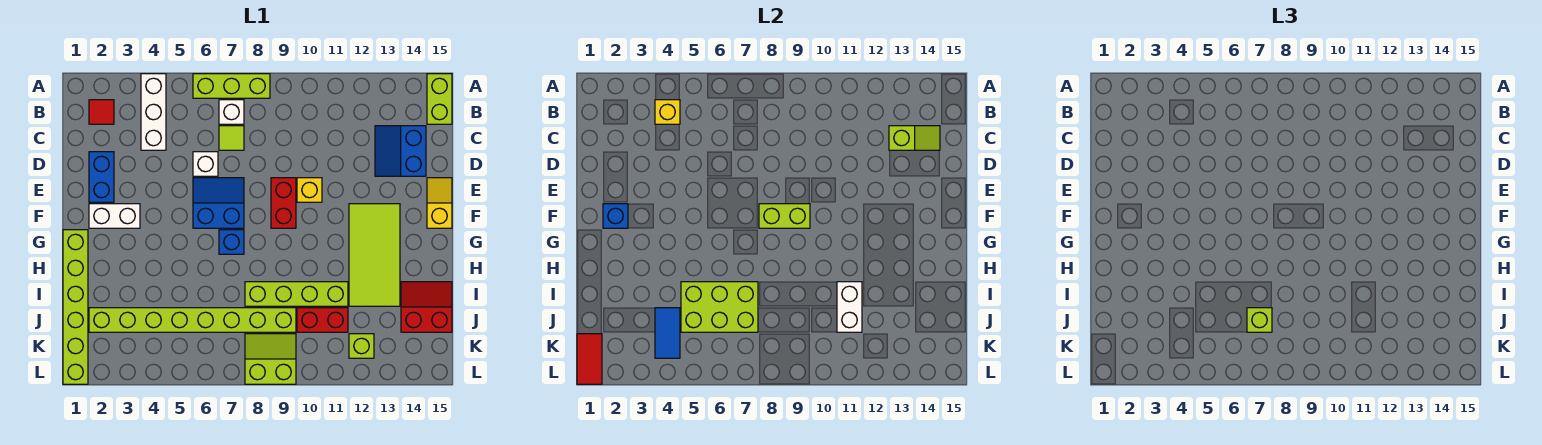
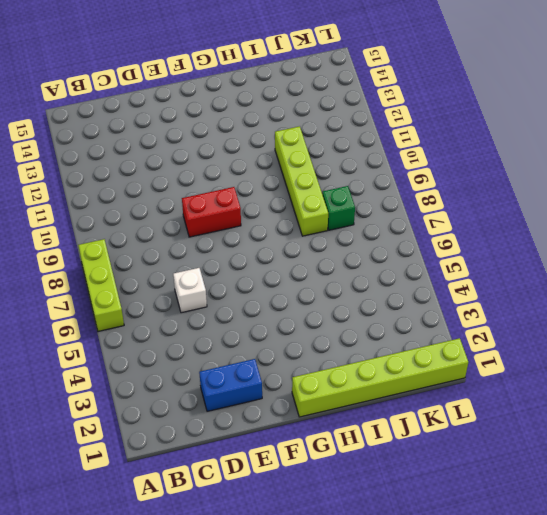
green 1x1 brick [322,186,355,230] -> lime 1x8 brick [89,308,296,332]
none -> white 1x3 brick [141,74,166,150]
none -> lime 1x2 brick [427,74,452,124]
none -> red 1x1 tile [89,100,114,124]
none -> white 1x1 brick [219,100,244,124]

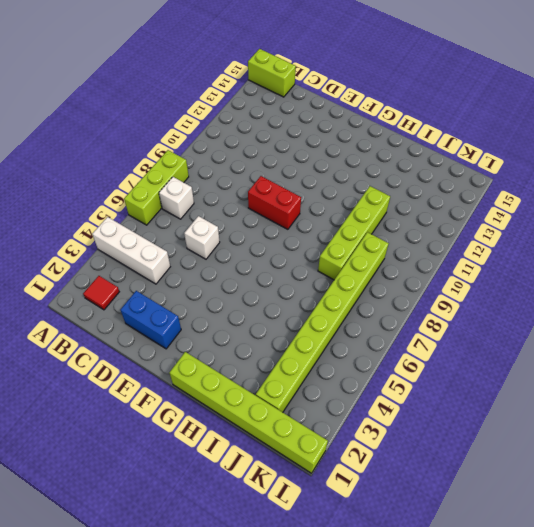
none -> lime 1x1 tile [219,126,244,150]
none -> blue 2x2 slope [375,126,426,176]
none -> blue 2x2 slope [193,178,244,228]
none -> yellow 1x1 brick [297,178,322,202]

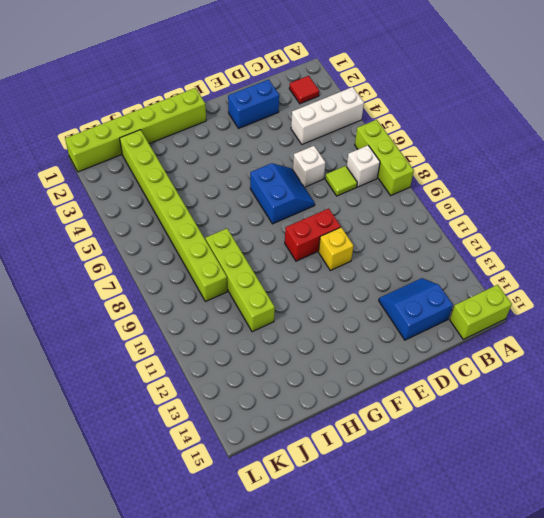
none -> yellow 1x2 slope [427,178,452,228]
none -> white 1x2 brick [89,204,140,228]
none -> lime 2x4 tile [349,204,400,306]
none -> blue 1x1 brick [219,230,244,254]

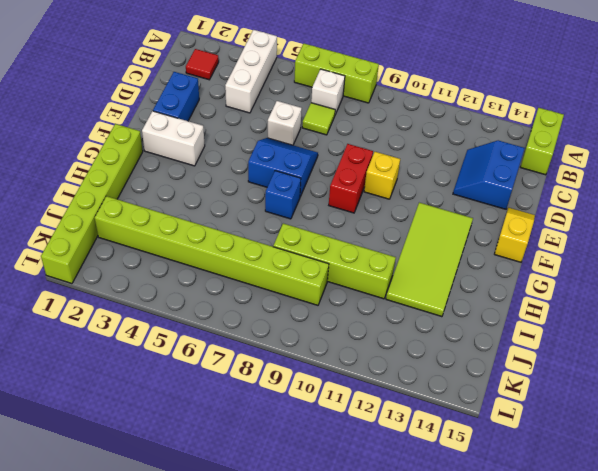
none -> red 2x2 slope [401,282,452,332]
none -> red 1x2 brick [297,308,348,332]
none -> lime 2x2 slope [245,334,296,384]
none -> lime 1x1 brick [349,334,374,358]

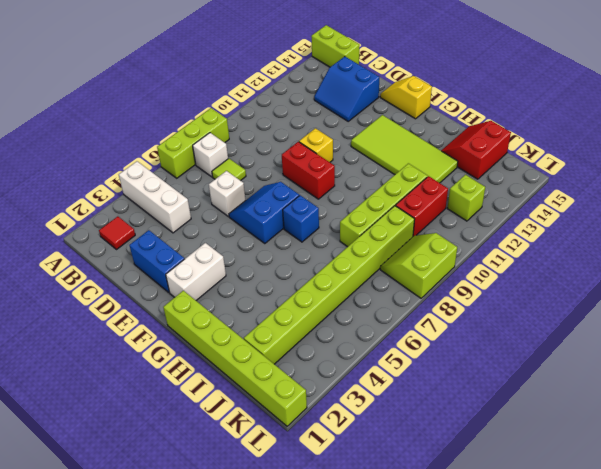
none -> yellow 1x1 brick [655,100,680,124]
none -> lime 1x2 slope [889,126,940,150]
none -> blue 1x1 brick [603,204,628,228]
none -> lime 1x2 brick [759,204,810,228]

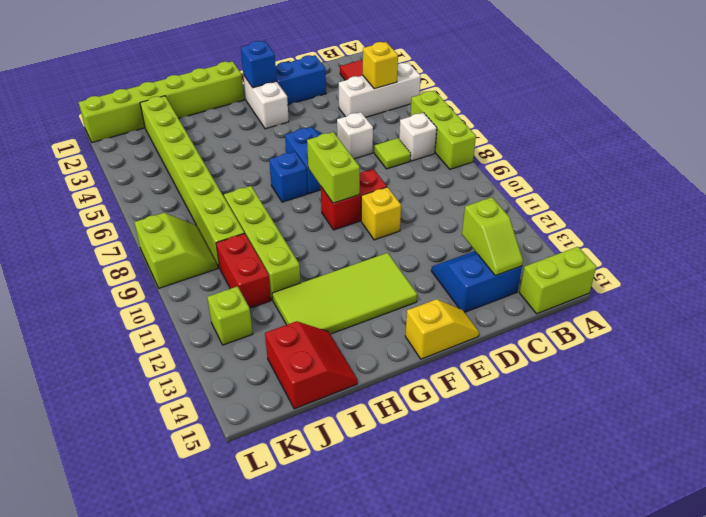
none -> lime 2x3 brick [681,282,758,332]
none -> white 1x2 brick [837,282,862,332]
none -> blue 1x2 tile [655,308,680,358]
none -> red 1x2 tile [577,334,602,384]

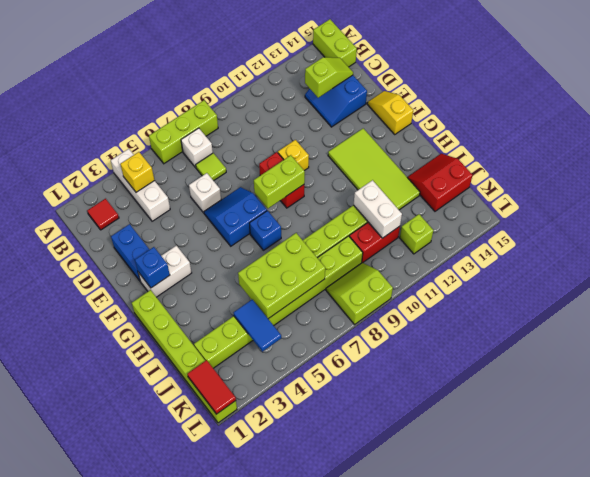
none -> lime 1x1 brick [1247,308,1272,332]

